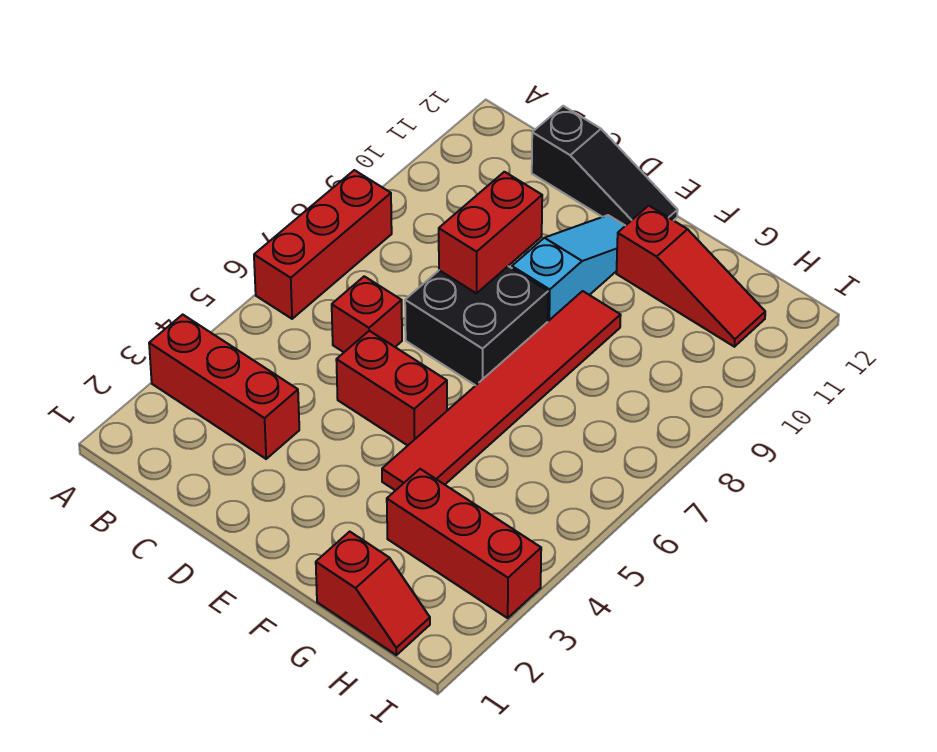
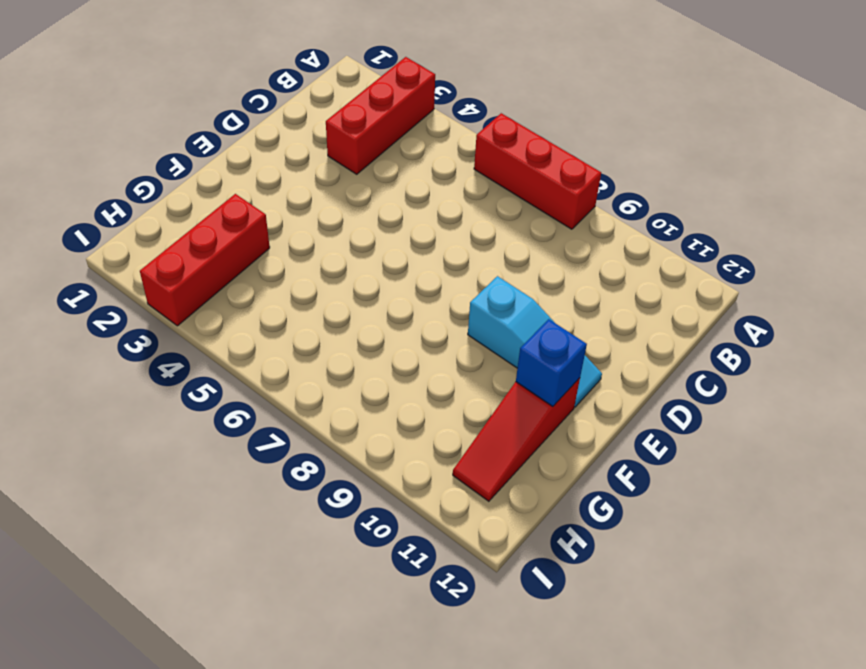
blue 1x1 brick [516,319,587,407] -> none
none -> red 1x1 brick [332,276,402,352]
none -> black 1x3 slope [532,106,678,226]
none -> red 1x2 brick [336,331,447,445]

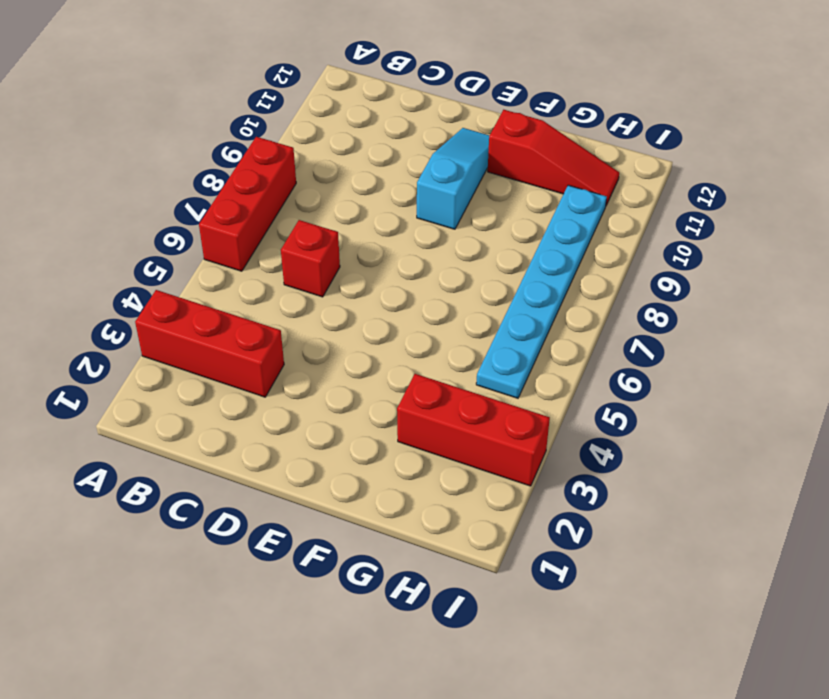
cyan 1x6 plate [476,185,607,398] -> none
none -> black 1x3 slope [532,106,678,226]
none -> red 1x2 brick [336,331,447,445]
none -> black 2x2 brick [405,266,548,385]

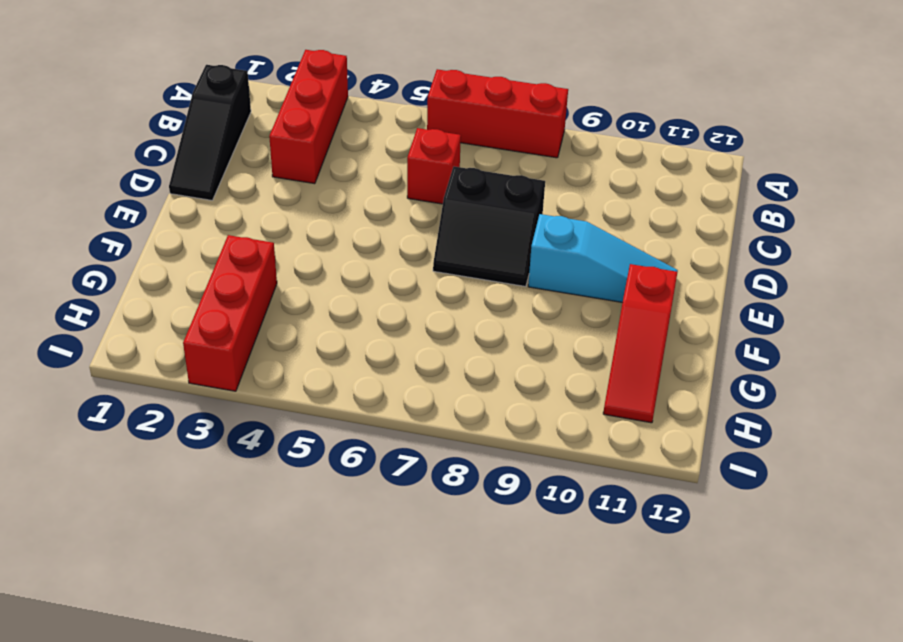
black 1x3 slope [169,65,251,200] -> black 1x3 slope moved to [532,106,678,226]
black 2x2 slope [433,167,545,287] -> black 2x2 brick [405,266,548,385]
none -> red 1x2 brick [336,331,447,445]
none -> red 1x6 tile [382,291,621,491]
none -> red 1x2 slope [316,532,430,655]

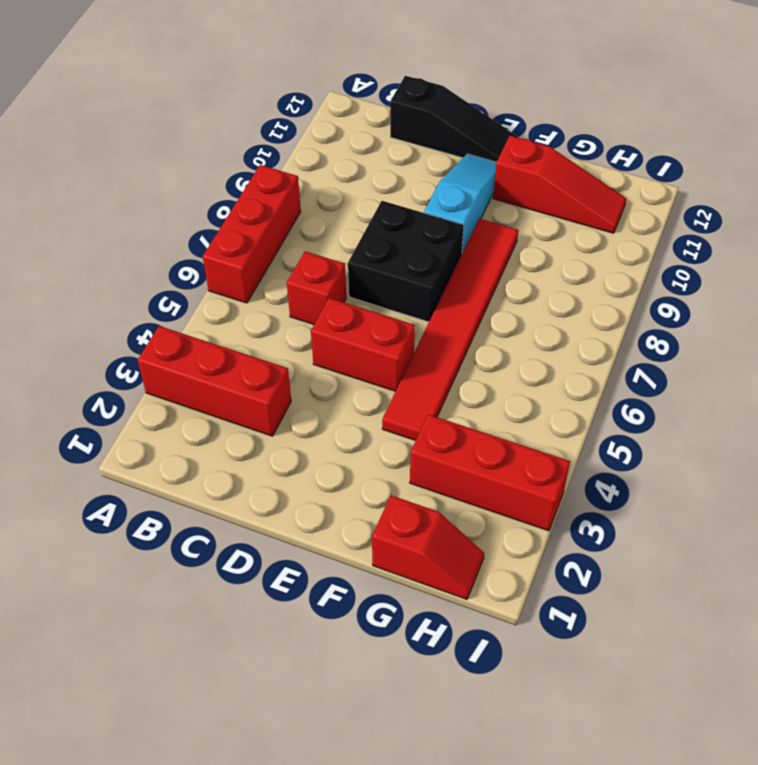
none -> red 1x2 brick [439,172,542,293]

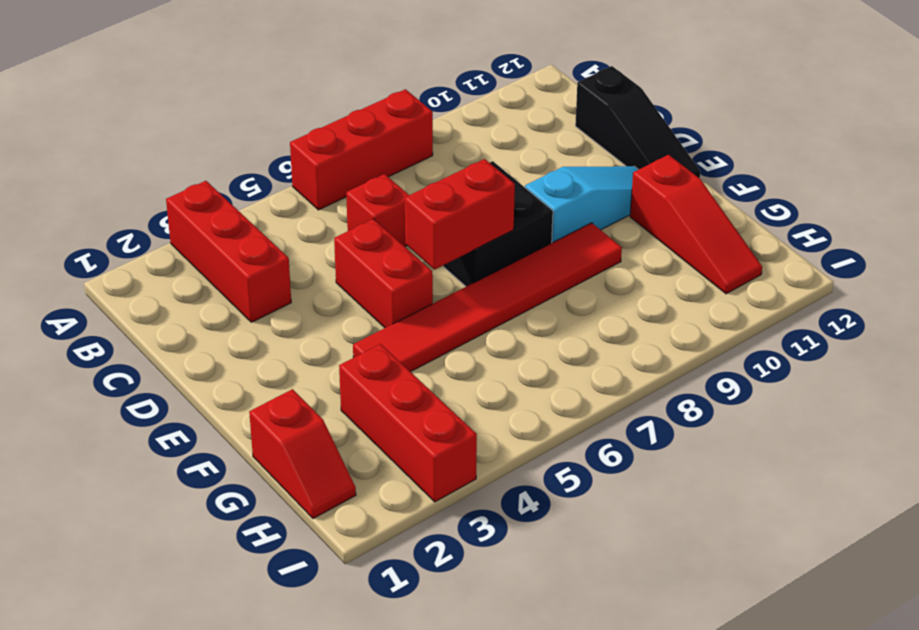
red 1x2 brick [405,159,515,270] -> red 1x2 brick moved to [439,172,542,293]

